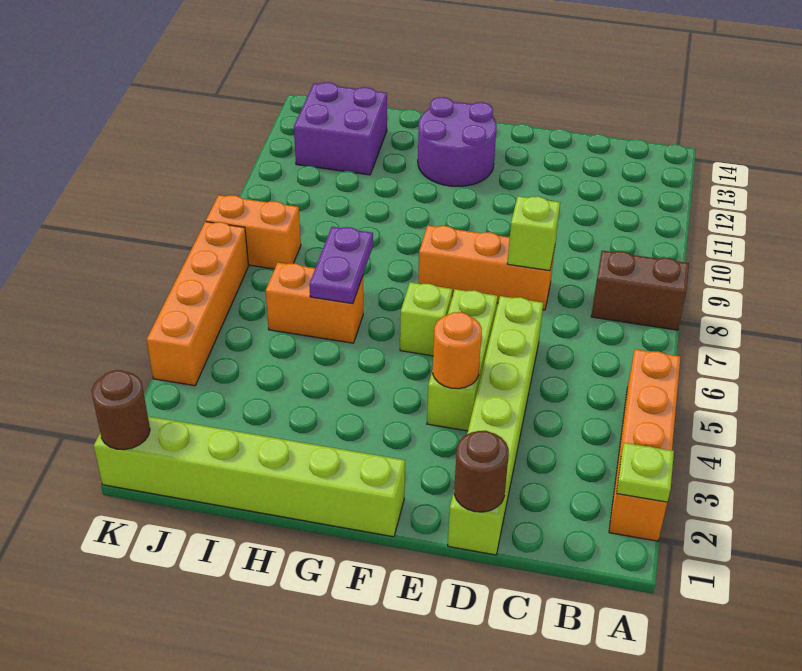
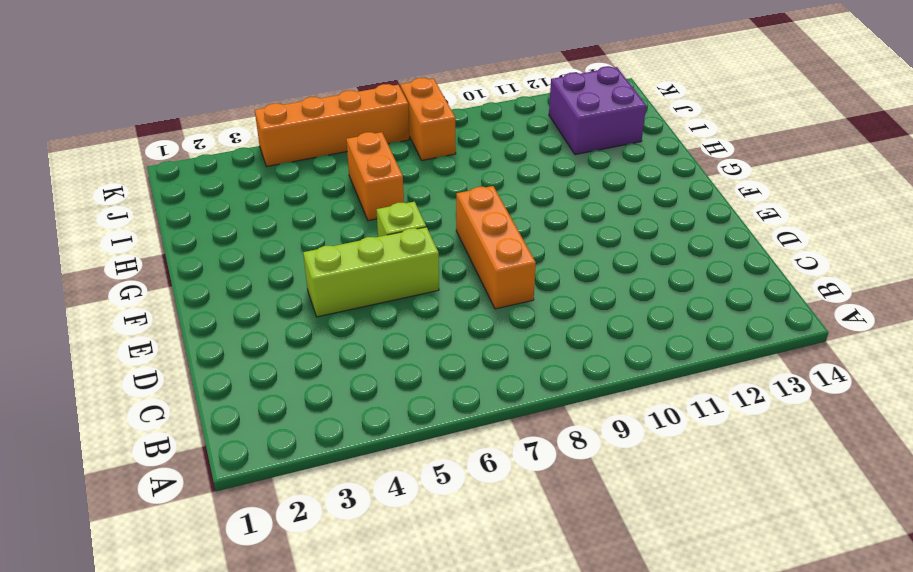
none -> orange 1x4 brick [609,349,681,541]
none -> brown 1x2 brick [591,251,689,330]
none -> lime 1x6 brick [448,296,543,555]

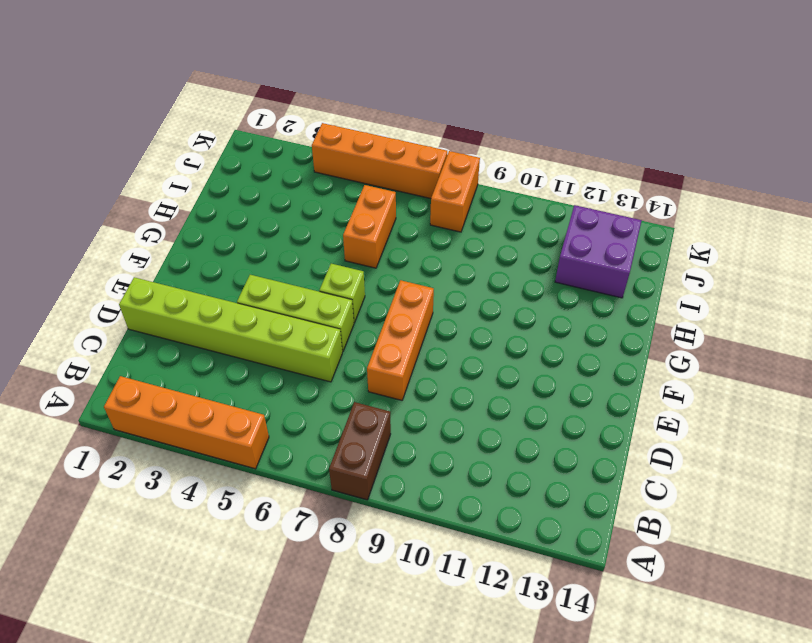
none -> lime 1x6 brick [94,416,405,537]
none -> purple 2x2 round brick [418,97,497,186]
none -> lime 1x1 plate [617,443,674,502]

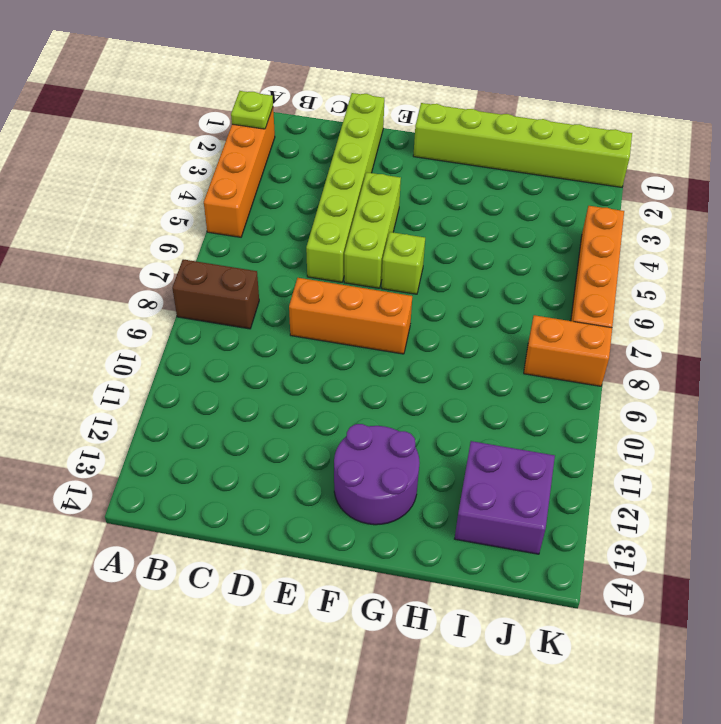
none -> orange 1x2 brick [265,262,363,343]
none -> brown 1x1 round brick [454,431,509,512]
none -> lime 1x1 brick [507,196,560,271]

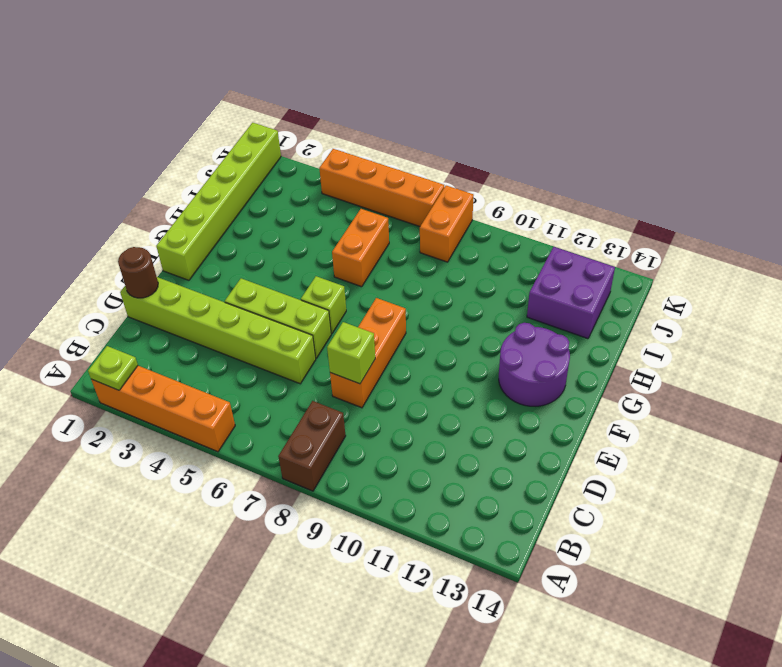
none -> orange 1x1 round brick [433,312,482,389]
none -> purple 1x2 plate [309,227,373,304]
none -> brown 1x1 round brick [92,370,150,450]

